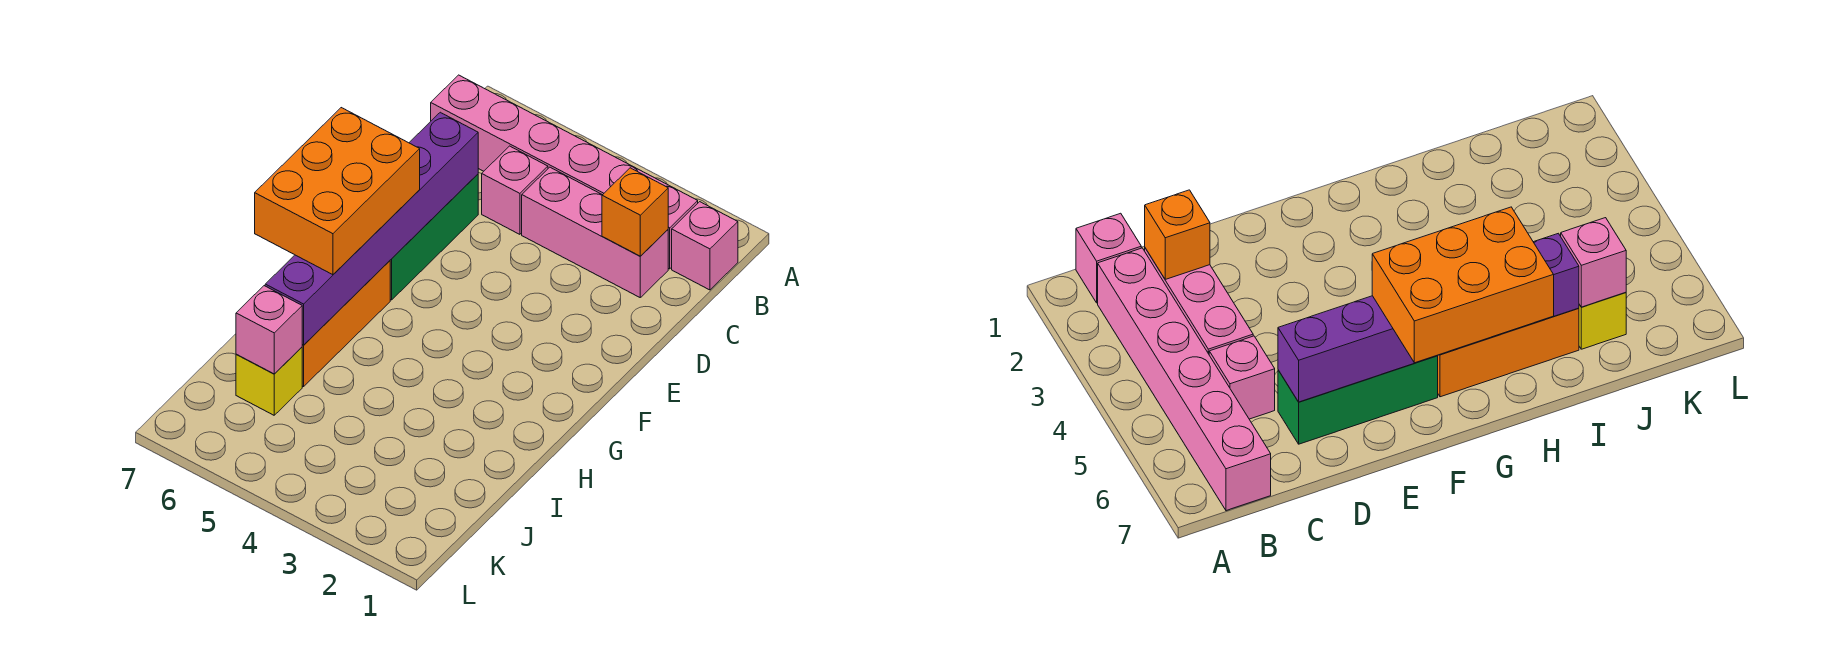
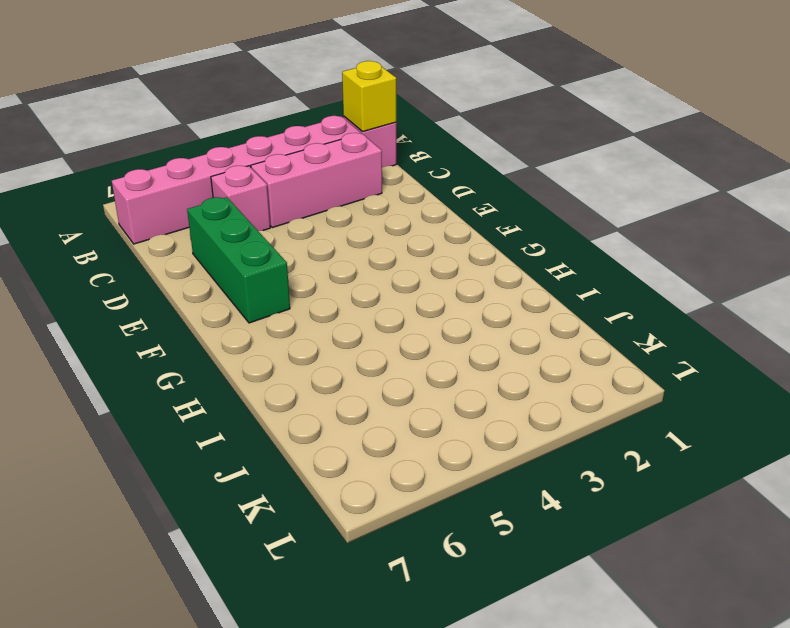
yellow 1x1 brick [342,61,396,132] -> yellow 1x1 brick moved to [236,347,302,415]
none -> orange 1x3 brick [302,261,390,387]
none -> orange 1x1 brick [602,168,668,256]

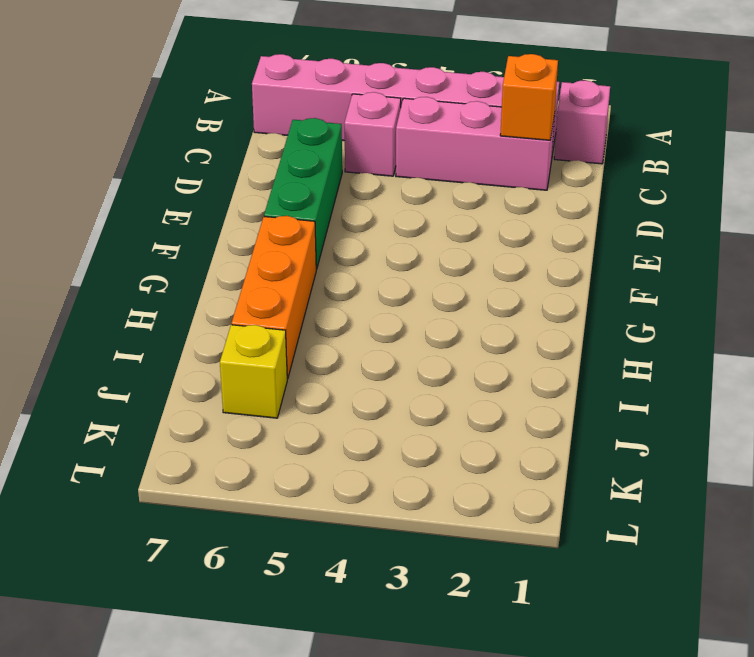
none -> purple 1x6 brick [265,112,478,345]
none -> pink 1x1 brick [236,286,302,374]

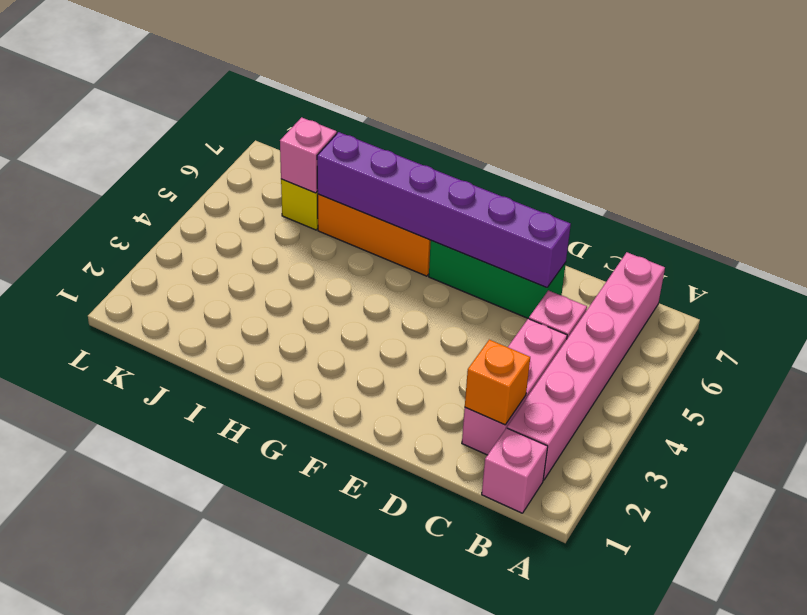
none -> orange 2x3 brick [255,108,420,275]

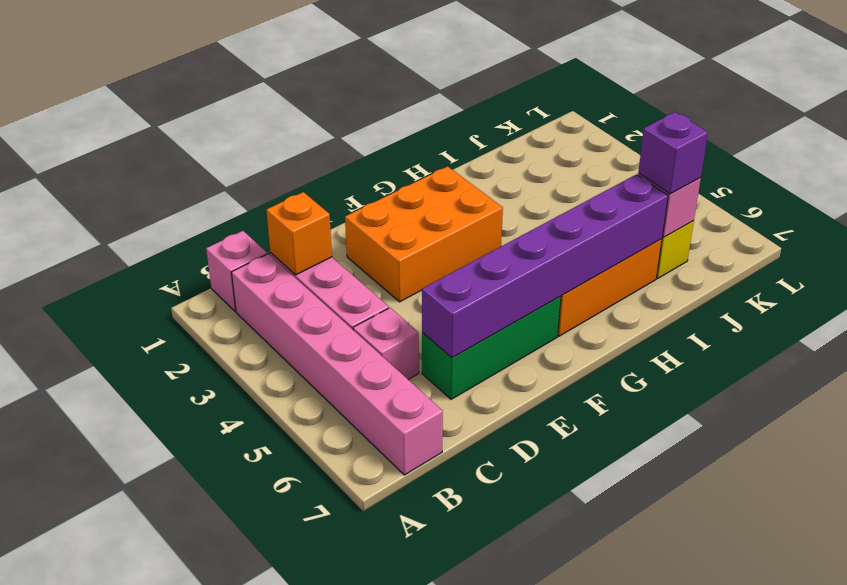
orange 2x3 brick [345,166,503,302] -> orange 2x3 brick moved to [255,108,420,275]
purple 1x1 brick [638,112,708,194] -> none

